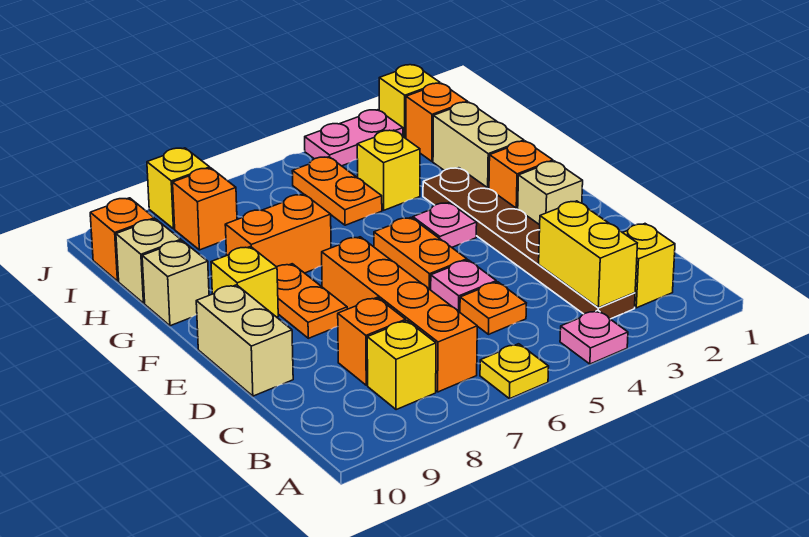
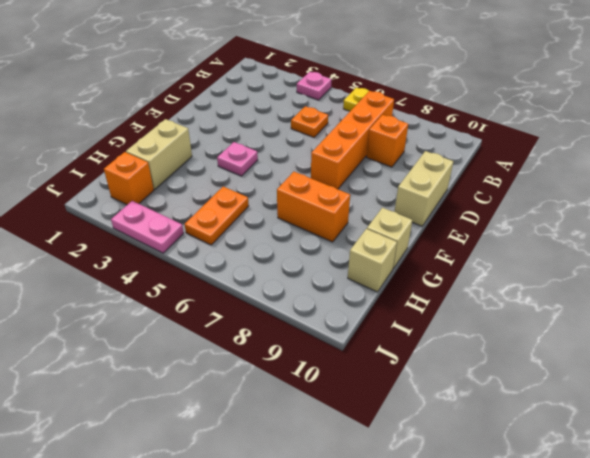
none -> yellow 1x1 brick [623,224,675,308]
none -> brown 1x6 plate [423,168,635,319]
none -> yellow 1x1 brick [367,321,436,410]

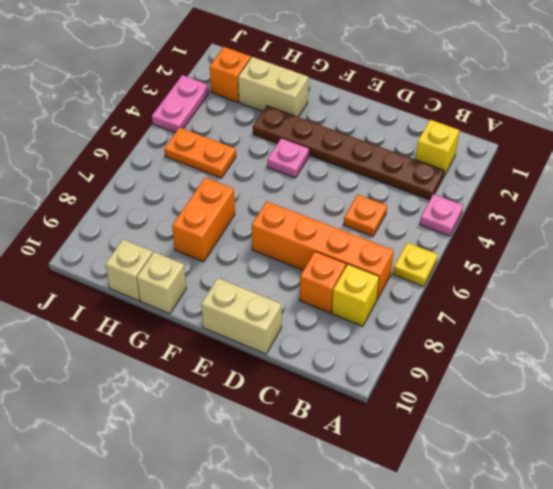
none -> pink 1x1 plate [431,260,496,312]
none -> tan 1x1 brick [518,161,583,225]
none -> orange 1x2 plate [374,218,467,289]

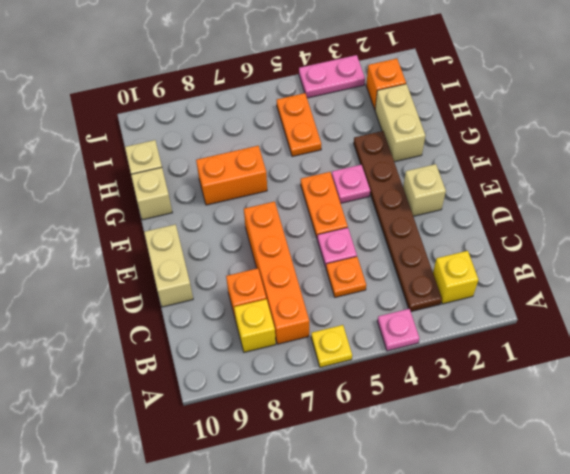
none -> orange 1x2 plate [277,264,347,338]
none -> orange 1x1 brick [489,141,553,209]
none -> yellow 1x1 brick [211,247,278,317]

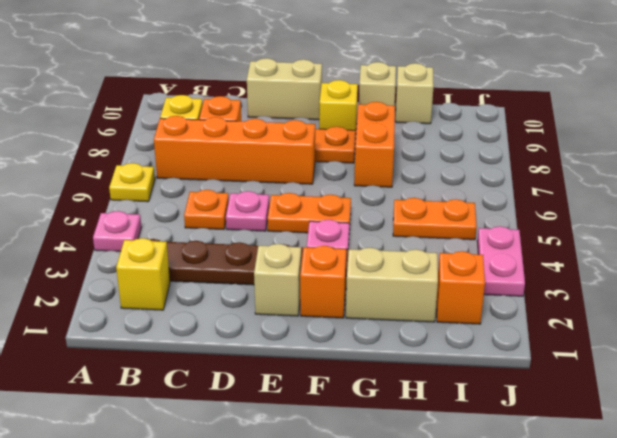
none -> yellow 1x1 brick [357,130,420,210]
none -> orange 1x1 brick [173,168,237,250]
none -> orange 1x1 brick [90,198,154,281]

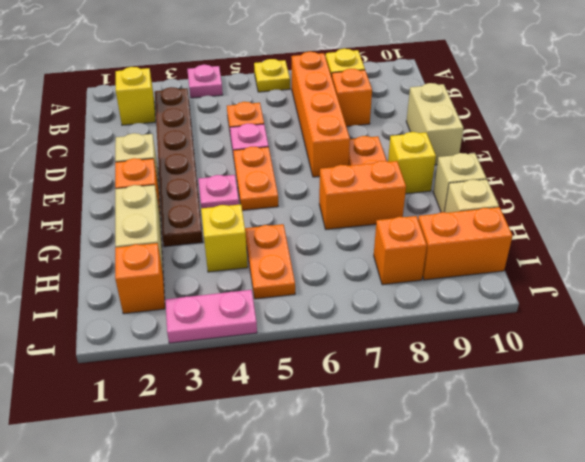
orange 1x2 brick [418,207,512,280] -> orange 1x1 brick [90,198,154,281]
none -> yellow 1x1 brick [379,65,440,138]
none -> yellow 1x1 brick [147,148,210,229]
none -> yellow 1x2 brick [539,201,637,308]

